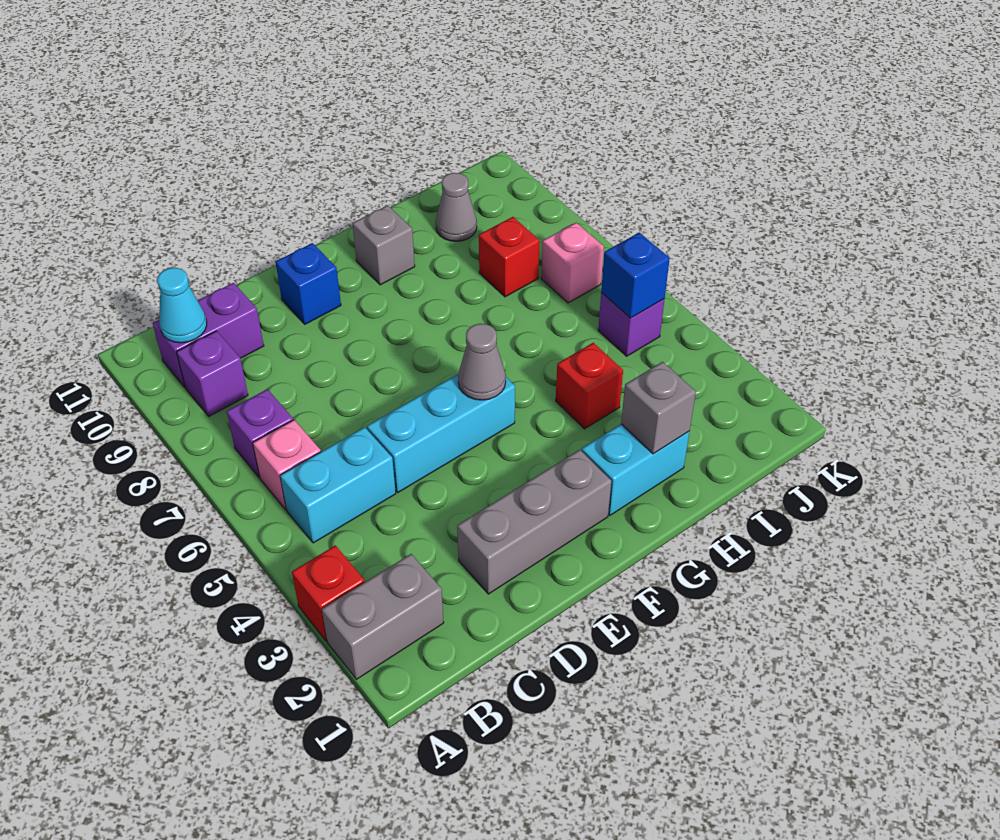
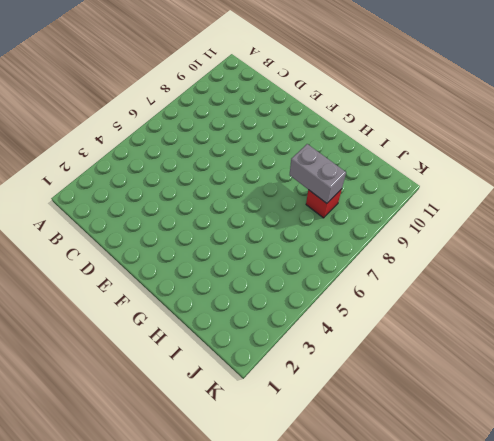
grey 1x2 brick [290,144,346,203] -> grey 1x2 brick moved to [322,554,444,679]
none -> red 1x1 brick [292,545,365,641]
none -> cyan 1x2 brick [280,427,396,543]
none -> pink 1x1 brick [253,420,321,509]

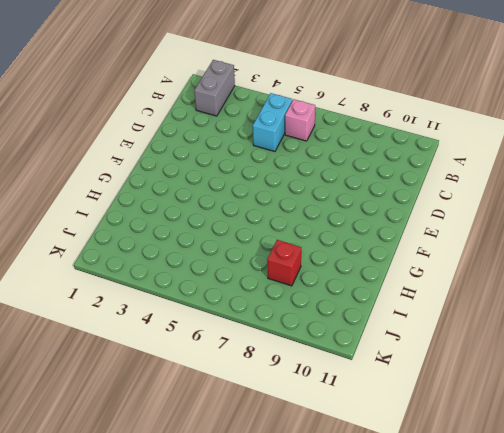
none -> red 1x1 brick [292,545,365,641]
none -> purple 1x1 brick [226,389,293,478]
none -> purple 1x1 brick [177,331,248,416]

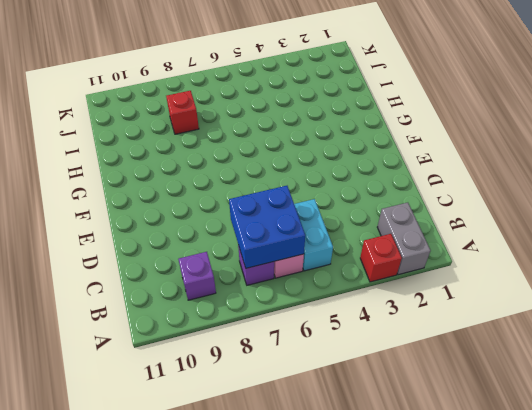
blue 2x2 brick [229,186,305,268] -> none
none -> purple 1x2 brick [153,283,264,387]
none -> grey 1x3 brick [457,450,611,594]
none -> cyan 1x3 brick [367,374,515,492]

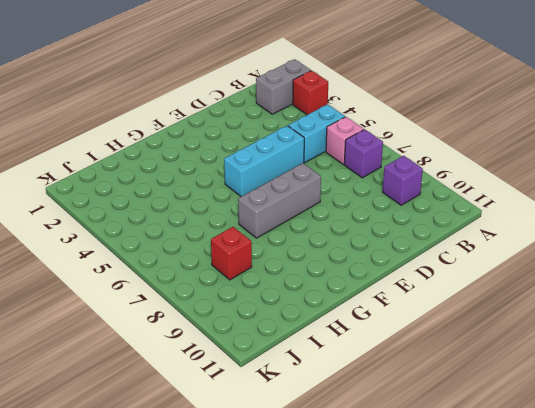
grey 1x3 brick [238,163,321,238] -> grey 1x3 brick moved to [457,450,611,594]
none -> purple 1x2 brick [153,283,264,387]
none -> blue 1x1 brick [276,243,341,324]
none -> cyan 1x2 brick [582,424,689,515]

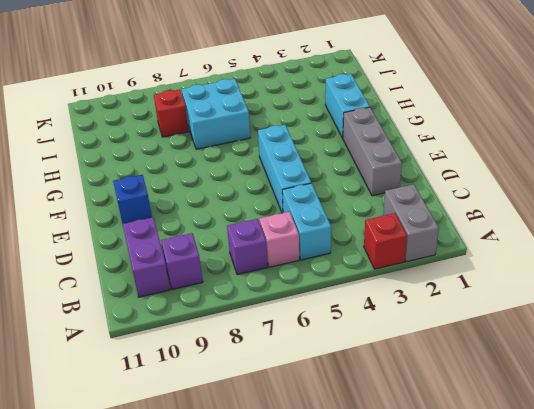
cyan 2x2 brick [181,79,250,149] -> none
none -> grey 1x1 brick [352,205,415,285]
none -> red 1x1 brick [556,343,623,429]
none -> grey 1x1 cone [436,173,477,241]

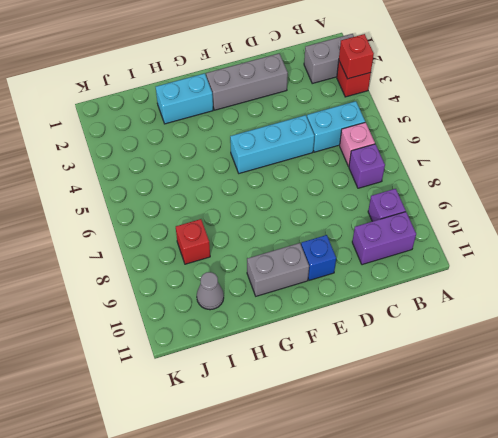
red 1x1 brick [339,34,374,79] -> red 1x1 brick moved to [556,343,623,429]
grey 1x2 brick [247,243,309,296] -> grey 1x1 brick [352,205,415,285]
none -> purple 1x1 brick [598,293,665,356]
none -> pink 1x1 brick [541,223,604,303]
none -> cyan 1x1 cone [157,268,207,343]

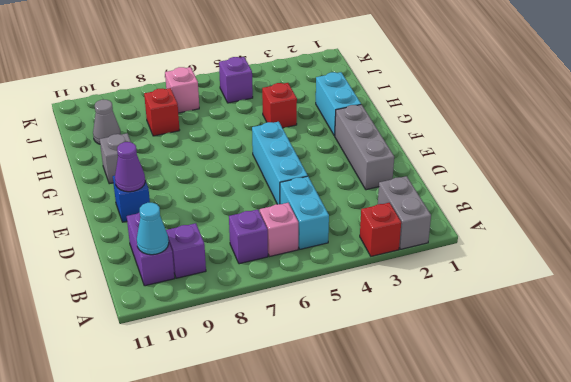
purple 1x1 cone [115,142,145,192] -> none
none -> grey 1x1 cone [458,324,506,400]
none -> grey 1x1 brick [621,362,696,454]
none -> blue 1x1 brick [601,233,670,318]

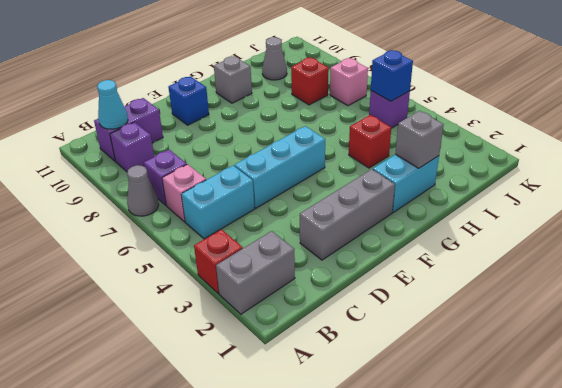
grey 1x1 cone [127,165,159,216] -> grey 1x1 cone moved to [458,324,506,400]

